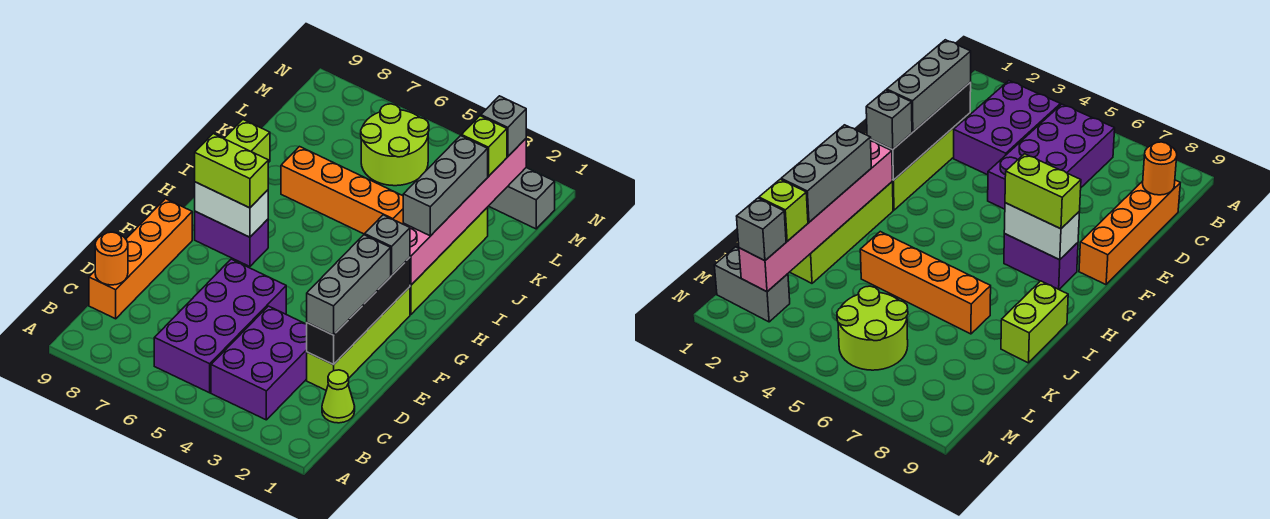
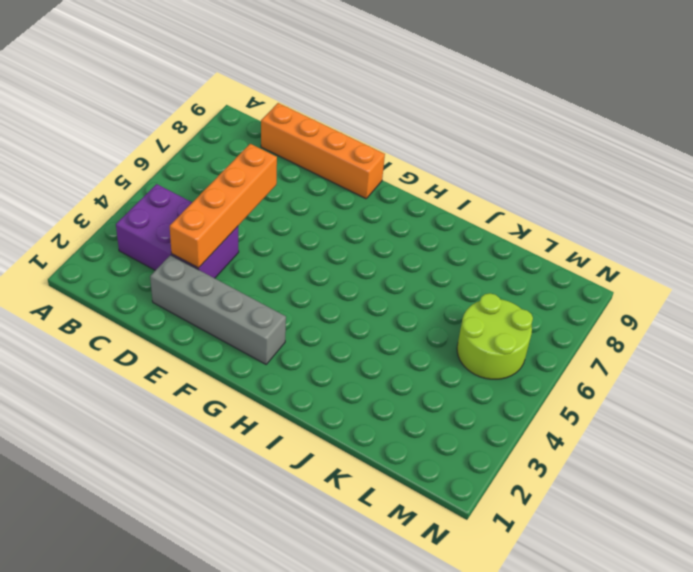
grey 1x4 brick [150,255,286,364] -> lime 1x4 brick [307,287,410,390]
orange 1x4 brick [170,144,277,268] -> orange 1x4 brick moved to [281,147,403,234]
none -> purple 2x4 brick [154,259,286,393]
none -> lime 1x1 cone [322,370,355,423]
none -> purple 1x2 brick [195,211,268,267]

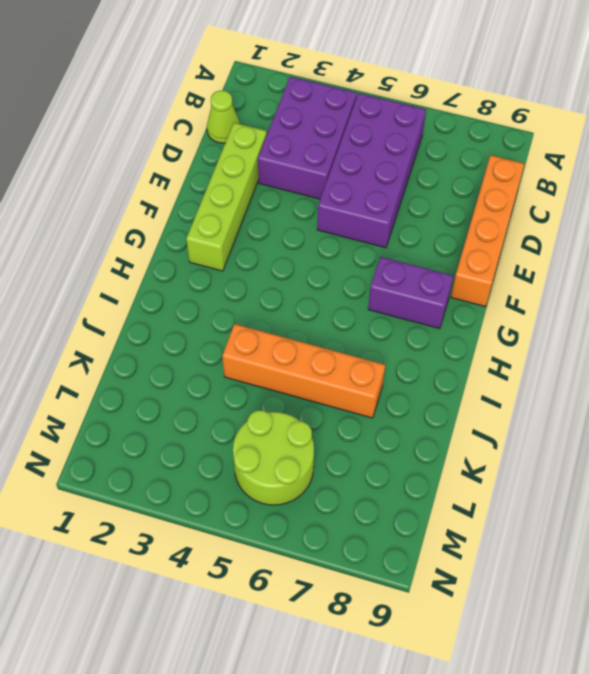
none -> lime 1x4 brick [410,208,488,314]
none -> lime 1x2 brick [224,120,270,163]
none -> grey 1x2 brick [489,168,555,229]

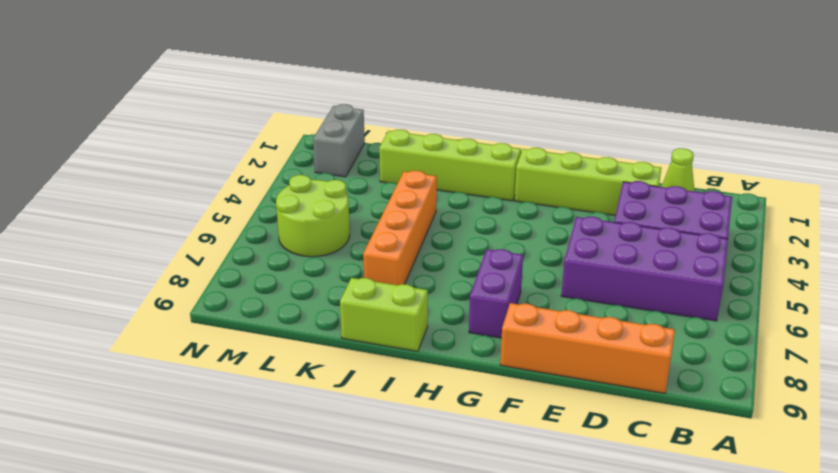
none -> orange 1x1 round brick [95,232,128,285]
none -> black 1x4 brick [307,257,410,365]
none -> white 1x2 brick [195,182,268,237]

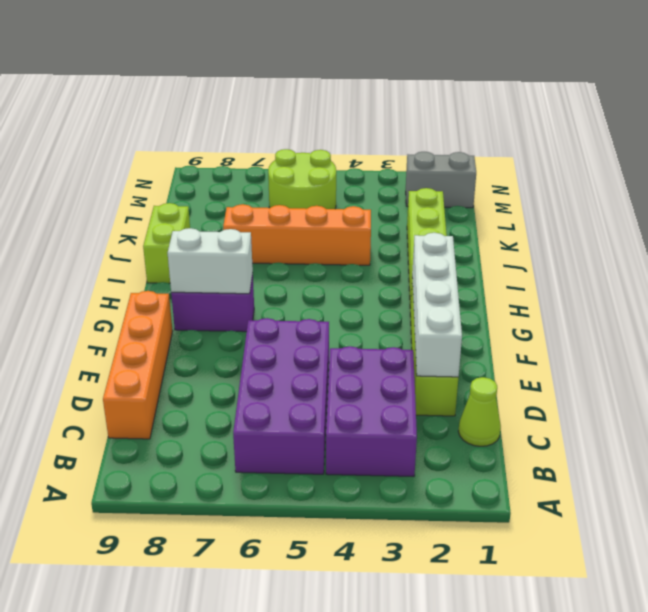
white 1x4 brick [412,233,462,377] -> black 1x4 brick [307,257,410,365]
none -> orange 1x1 round brick [95,232,128,285]
none -> pink 1x6 brick [403,139,526,285]
none -> grey 1x3 brick [307,235,391,335]

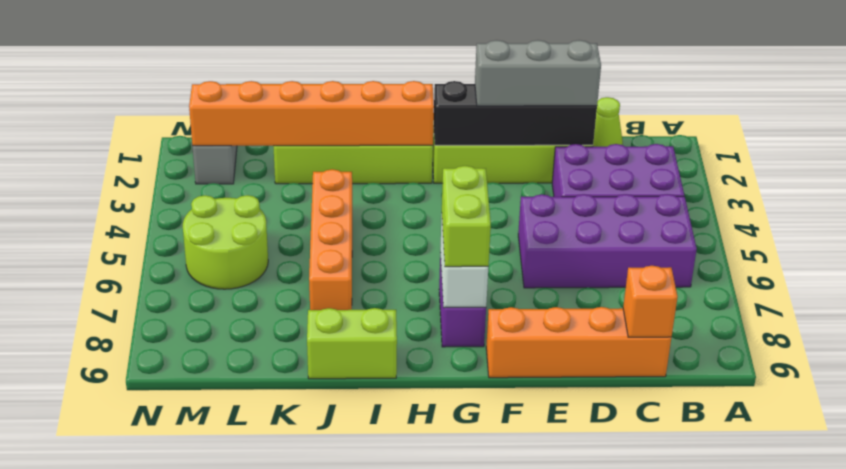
orange 1x1 brick [623,266,678,337] -> orange 1x1 round brick [95,232,128,285]
orange 1x6 brick [189,81,434,146] -> pink 1x6 brick [403,139,526,285]
none -> grey 1x1 brick [365,215,410,276]
none -> grey 1x3 brick [403,136,488,236]
none -> lime 1x1 brick [462,116,507,176]

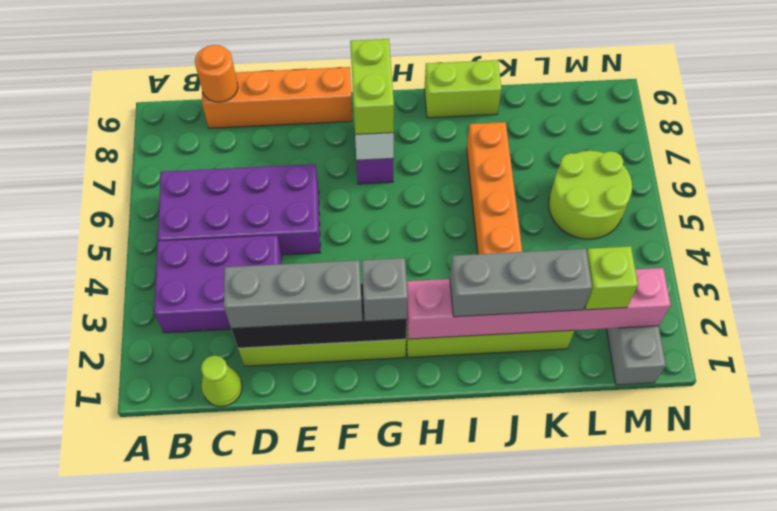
none -> grey 1x1 brick [481,96,526,157]

